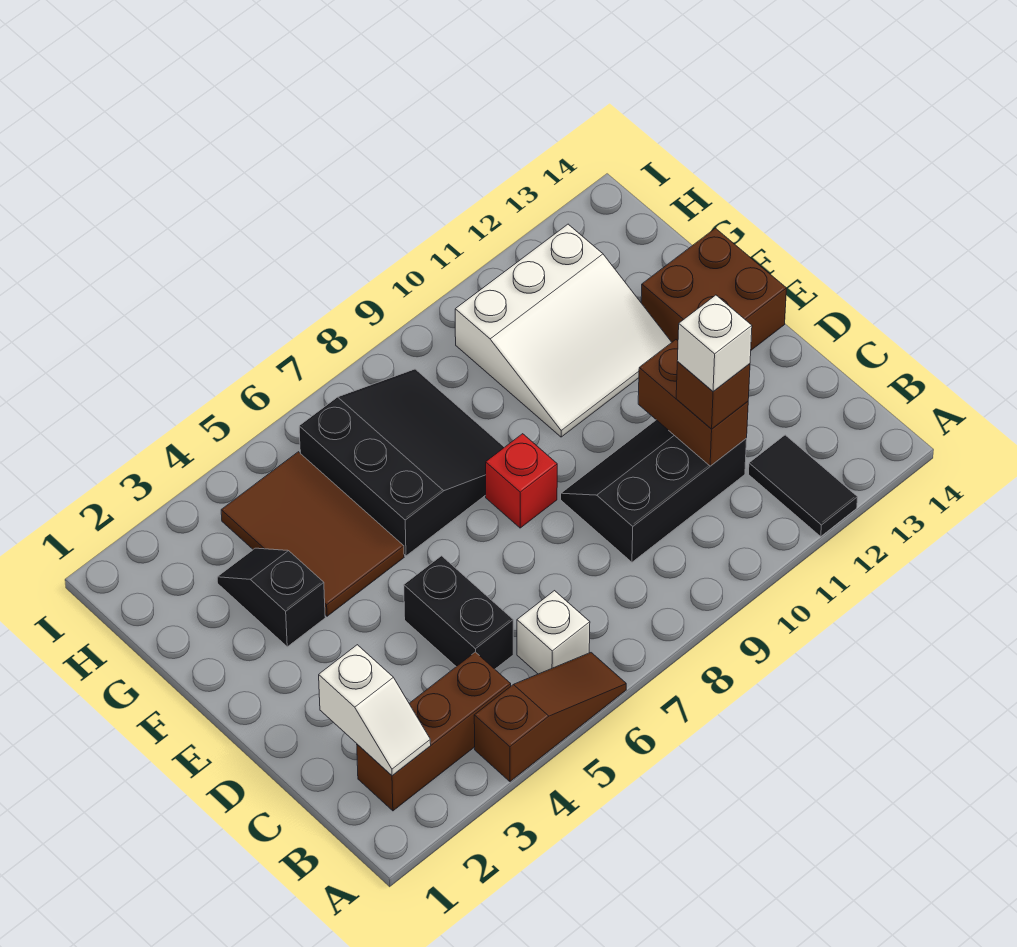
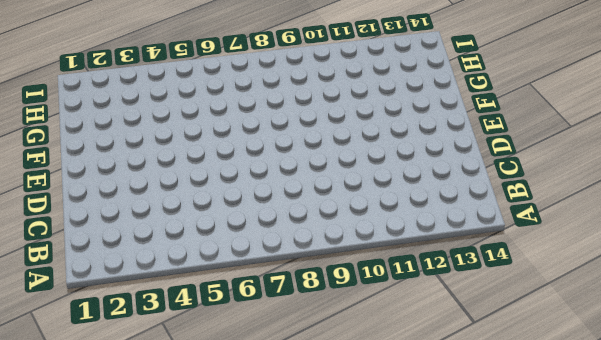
none -> brown 1x3 slope [474,653,626,781]
none -> black 1x2 tile [749,435,858,536]
none -> brown 1x3 brick [357,652,511,811]

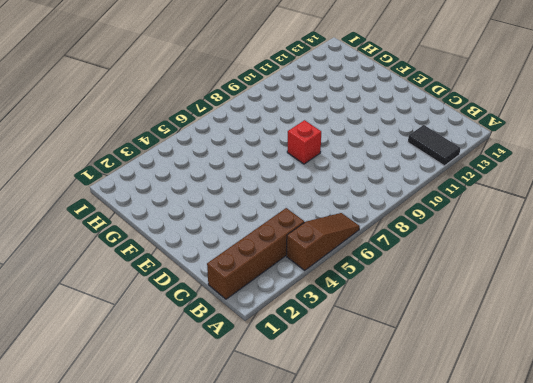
brown 1x4 brick [207,208,304,299] -> brown 1x3 brick [357,652,511,811]
none -> white 1x1 brick [517,591,590,674]
none -> black 1x2 brick [404,556,513,669]
none -> black 2x3 slope [561,420,747,562]

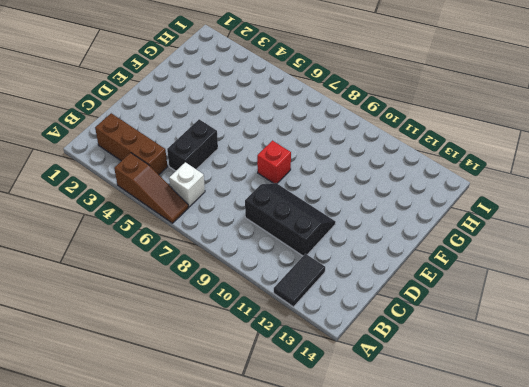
none -> brown 2x2 brick [641,228,787,350]
none -> black 1x2 slope [217,548,325,647]
none -> brown 2x3 tile [221,452,404,616]

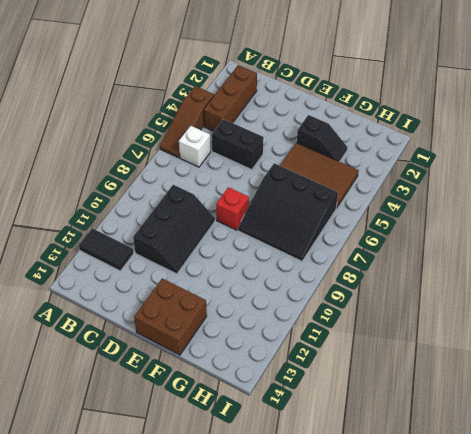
none -> white 3x3 slope [455,224,672,437]
none -> white 1x2 slope [319,645,431,776]
none -> brown 1x2 brick [638,340,748,466]

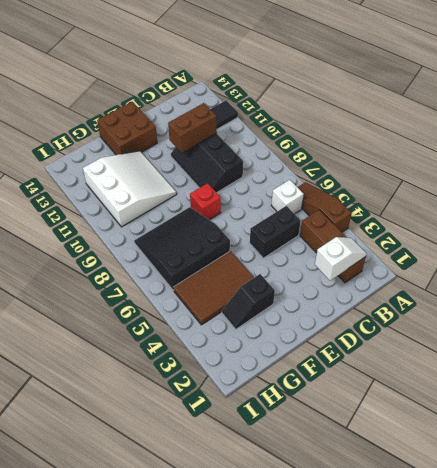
none -> brown 1x1 brick [676,362,750,429]
none -> white 1x1 brick [677,295,752,391]

